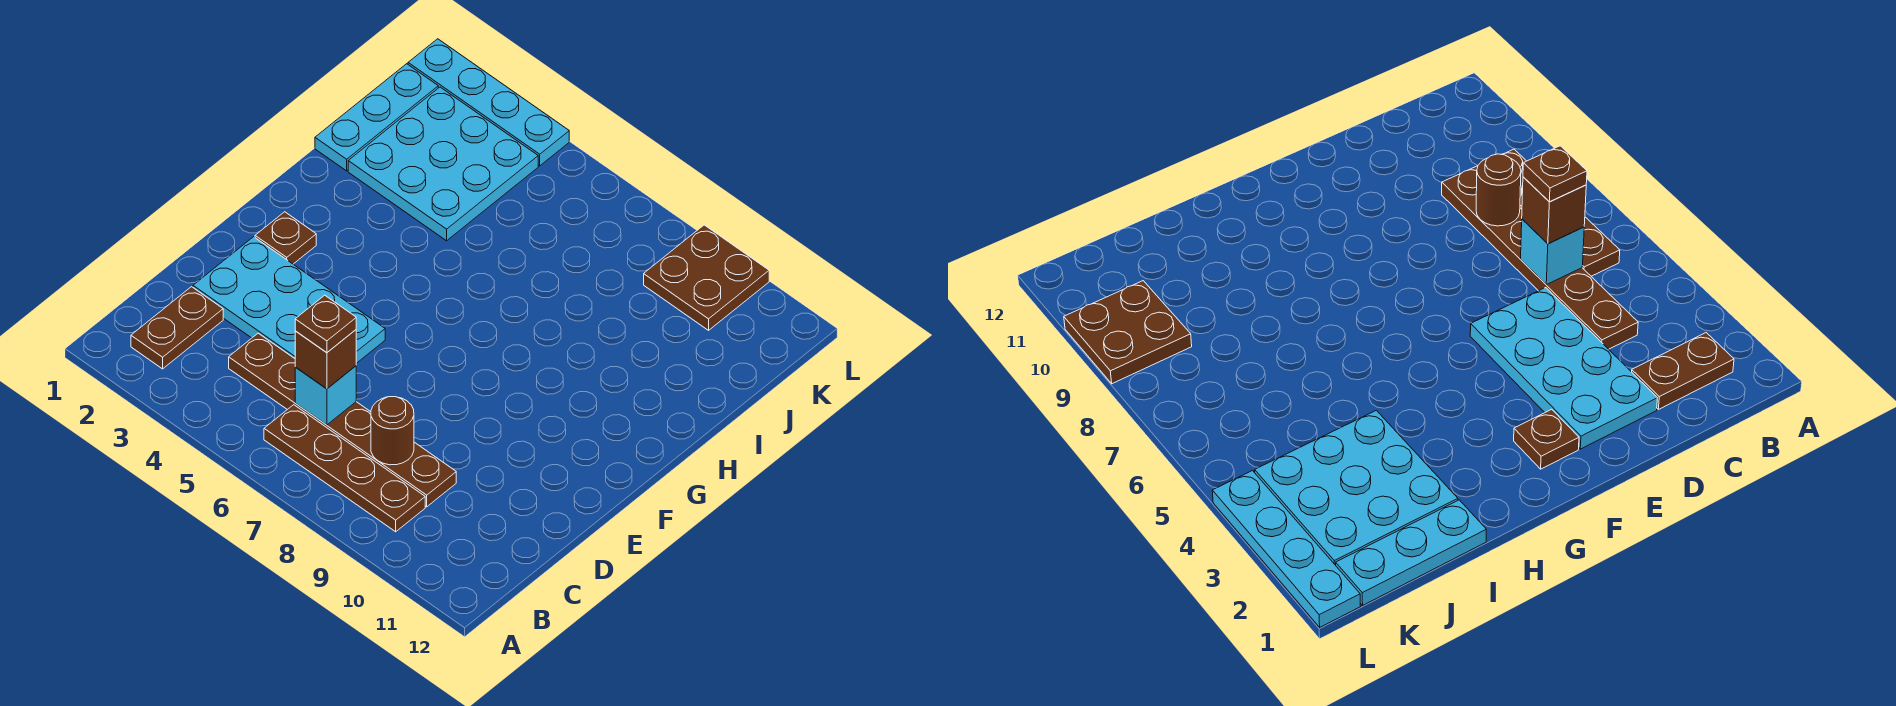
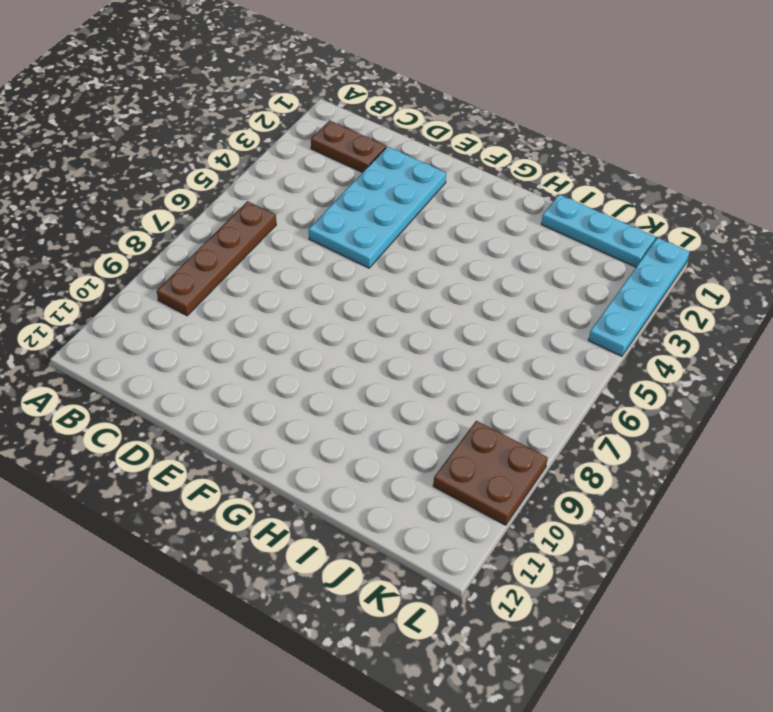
none -> brown 1x6 plate [229,333,456,507]
none -> brown 1x1 plate [255,212,316,264]
none -> cyan 3x3 plate [348,87,538,241]

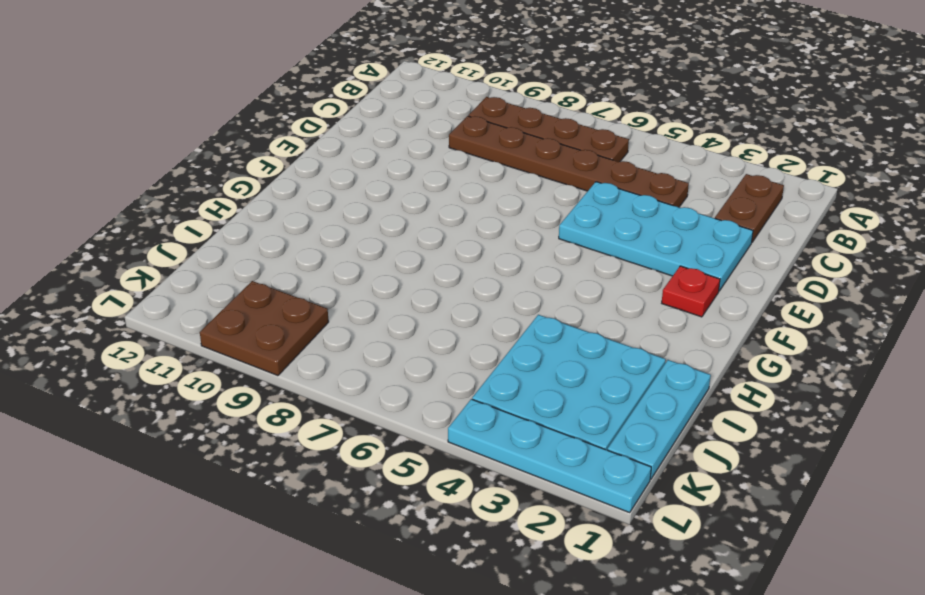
red 1x1 plate [662,266,720,317] -> brown 1x1 plate [255,212,316,264]
none -> cyan 1x1 brick [295,366,356,425]
none -> brown 1x1 round brick [371,397,414,465]
none -> brown 1x1 brick [295,330,356,389]

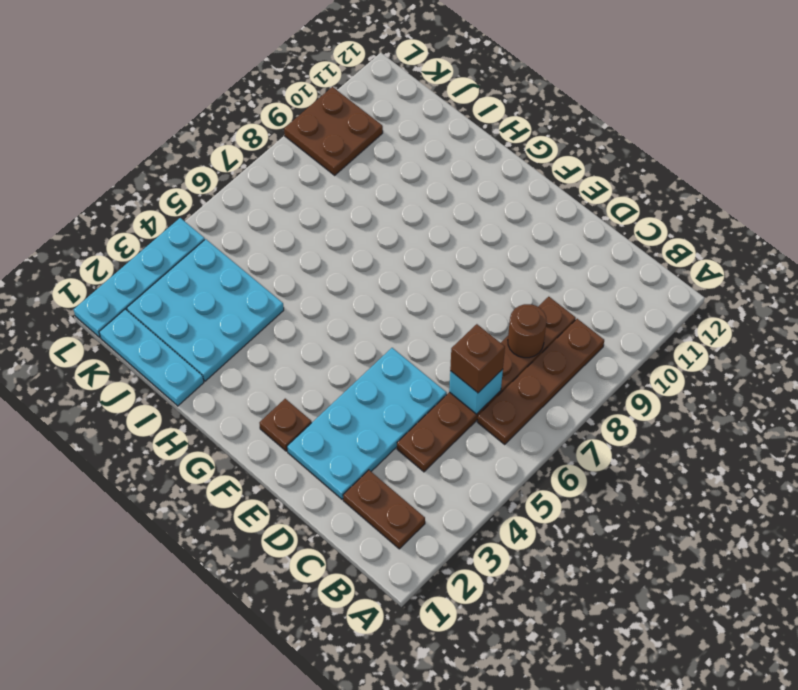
none -> brown 1x1 plate [295,295,356,352]

